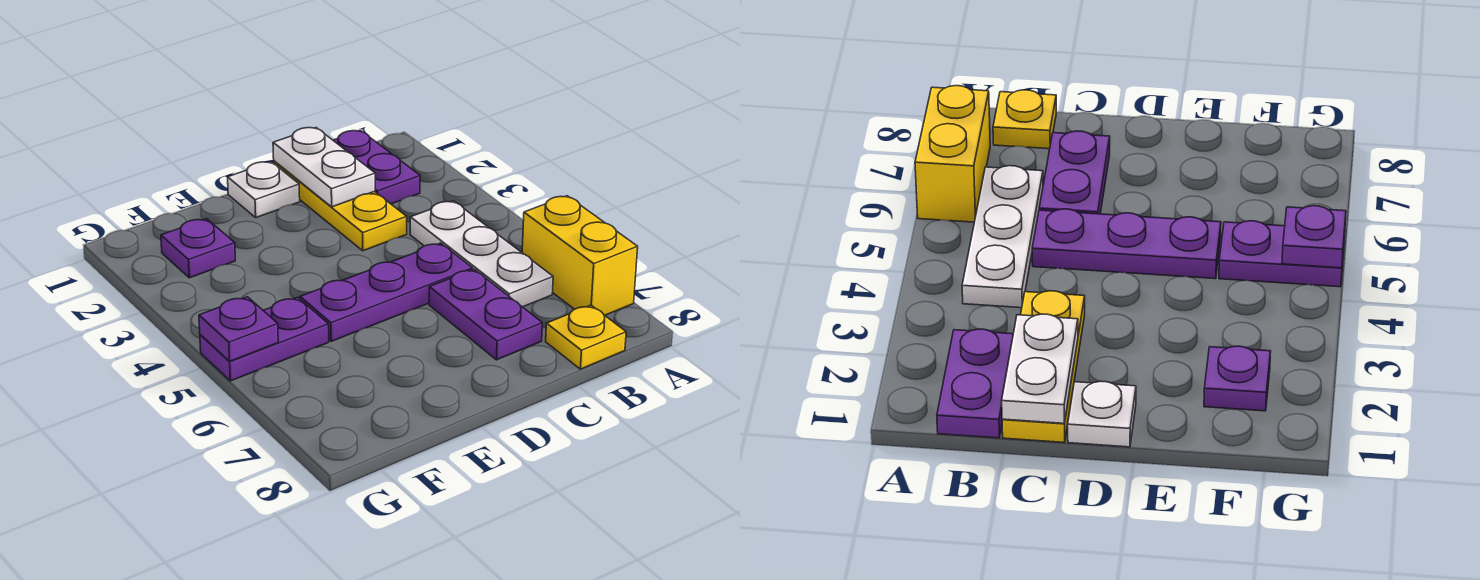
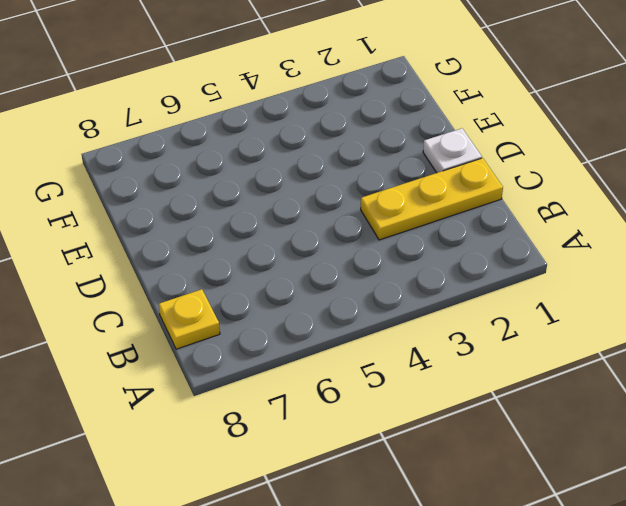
none -> yellow 1x2 brick [522,196,638,315]
none -> purple 1x2 plate [333,131,420,204]
none -> white 1x3 plate [410,201,553,307]

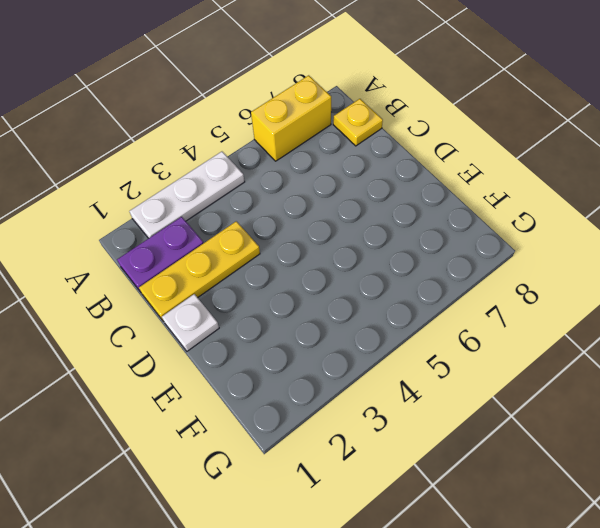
white 1x3 plate [129,152,245,238] -> white 1x3 plate moved to [410,201,553,307]
none -> purple 1x3 plate [300,243,472,341]
none -> purple 1x2 plate [429,269,542,360]
none -> purple 1x1 plate [161,219,235,278]

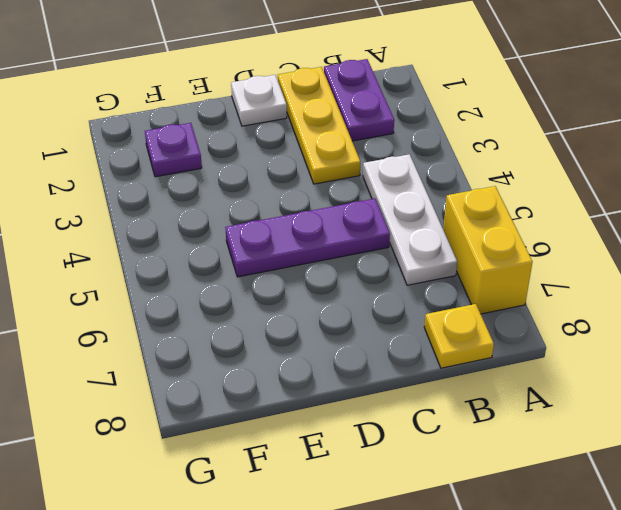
none -> purple 1x2 plate [429,269,542,360]
none -> purple 1x2 plate [200,297,329,381]
none -> white 1x2 plate [273,128,375,207]

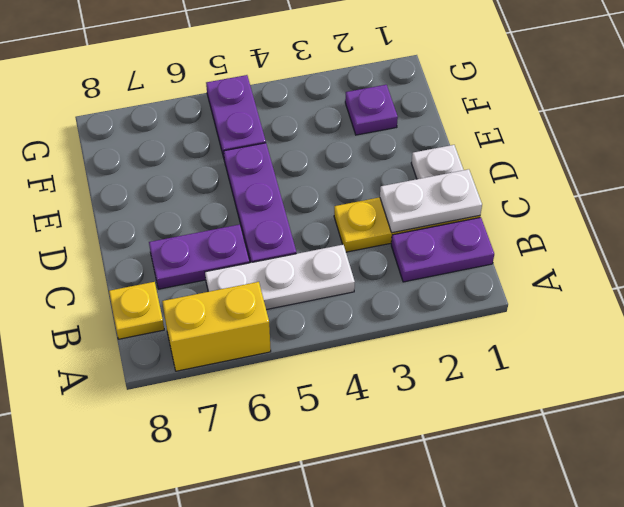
none -> purple 1x1 plate [199,297,278,361]

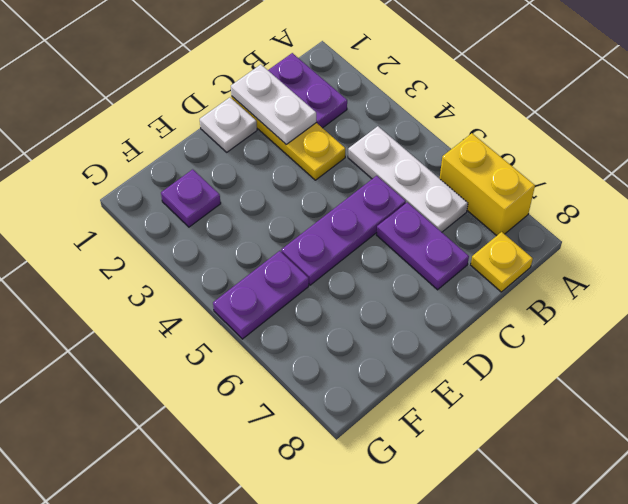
none -> purple 1x1 plate [199,297,278,361]

